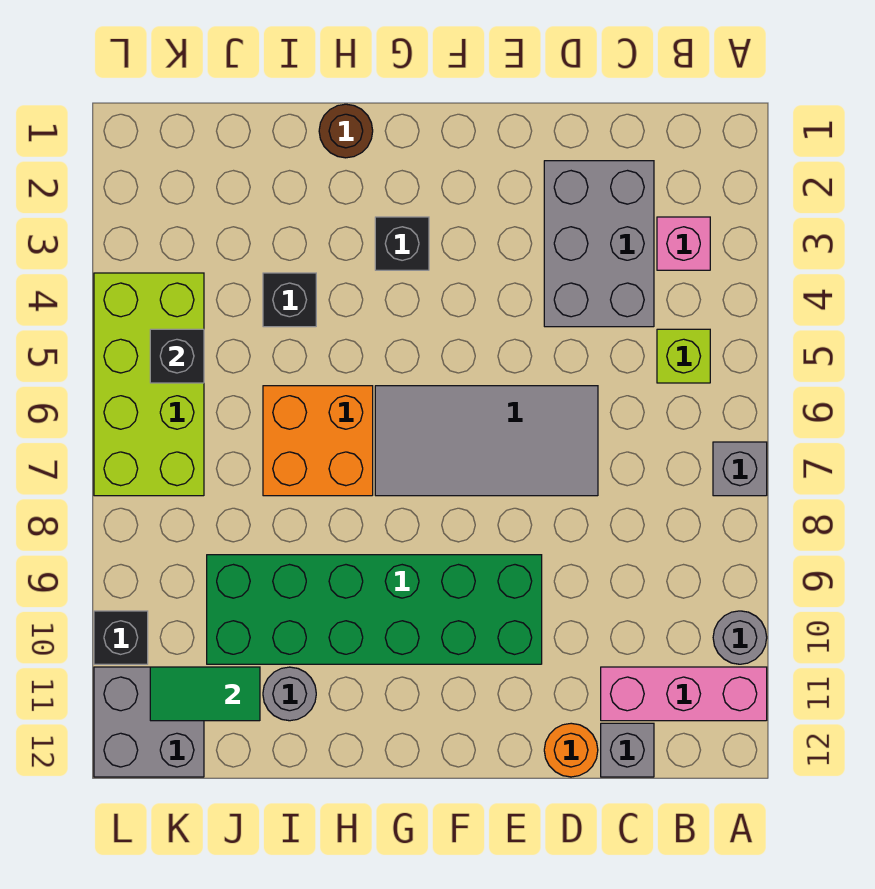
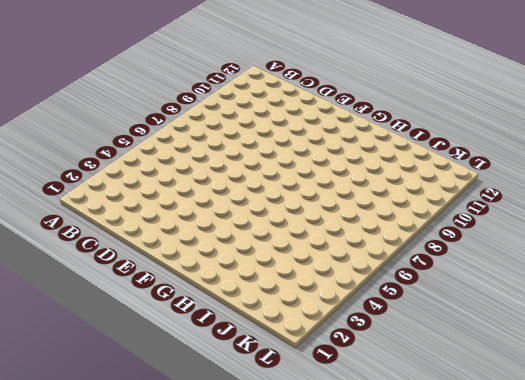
none -> grey 1x1 brick [713,442,767,496]
none -> grey 1x1 round brick [713,611,767,664]
none -> pink 1x3 brick [601,667,767,721]

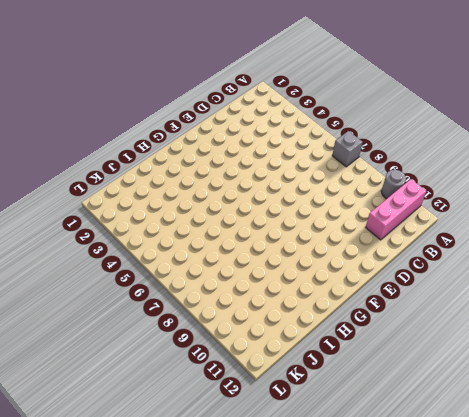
none -> pink 1x1 brick [657,217,710,270]
none -> lime 1x1 brick [657,329,710,383]
none -> grey 2x3 brick [544,161,654,327]

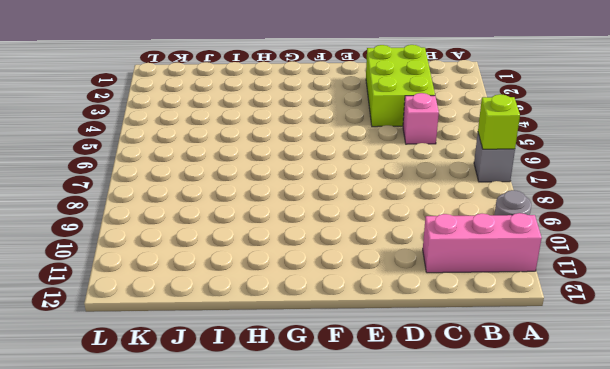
lime 1x1 brick [478,94,520,149] -> lime 1x1 brick moved to [657,329,710,383]
lime 2x3 brick [366,45,435,127] -> grey 2x3 brick [544,161,654,327]
pink 1x1 brick [403,93,439,144] -> pink 1x1 brick moved to [657,217,710,270]
none -> grey 1x1 brick [601,723,654,777]
none -> grey 2x4 tile [375,386,598,496]
none -> orange 1x1 round brick [544,723,598,777]

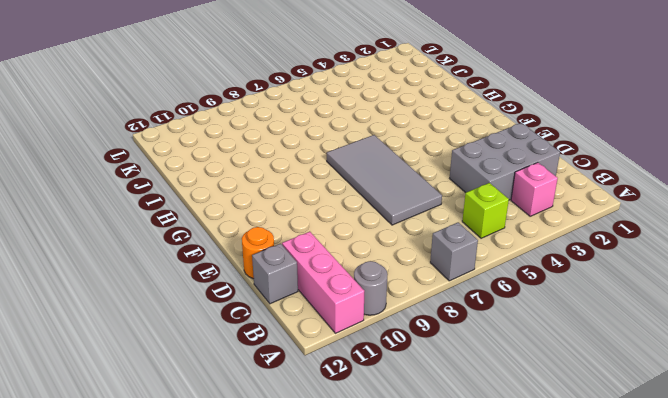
none -> green 2x6 brick [207,555,542,664]
none -> black 1x1 brick [375,217,429,270]
none -> brown 1x1 round brick [319,104,373,158]

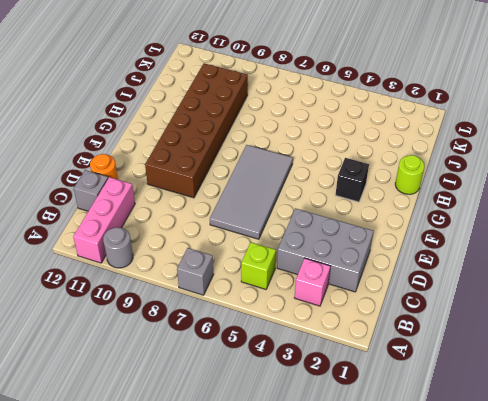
brown 2x6 brick [145,63,248,198] -> green 2x6 brick [207,555,542,664]
lime 1x1 round brick [395,155,424,194] -> brown 1x1 round brick [319,104,373,158]
none -> orange 2x2 brick [263,386,373,496]
none -> black 1x1 brick [263,273,316,327]
none -> grey 1x1 round brick [263,667,316,721]

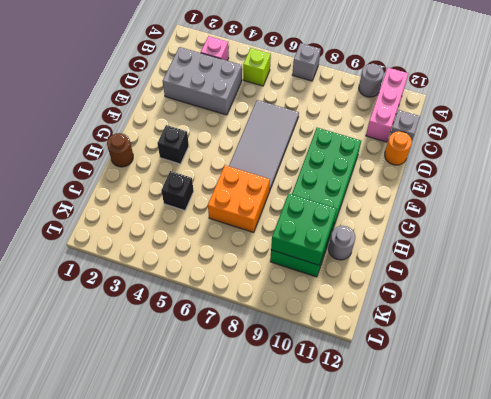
green 2x2 brick [271,194,337,265] -> none
none -> lime 2x4 brick [94,273,204,496]
none -> grey 2x2 brick [94,667,204,777]
none -> black 1x1 brick [94,611,148,664]

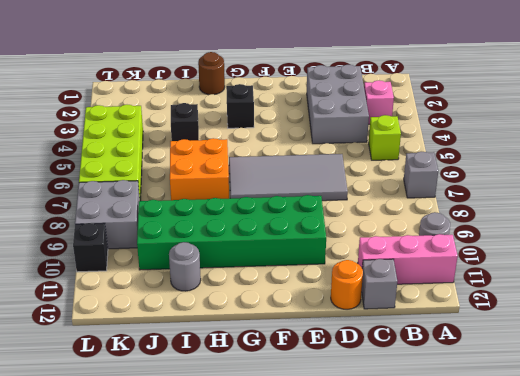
grey 2x2 brick [75,180,140,249] -> grey 2x2 brick moved to [94,667,204,777]
none -> green 1x2 tile [150,667,260,721]
none -> black 1x1 brick [150,329,204,383]

